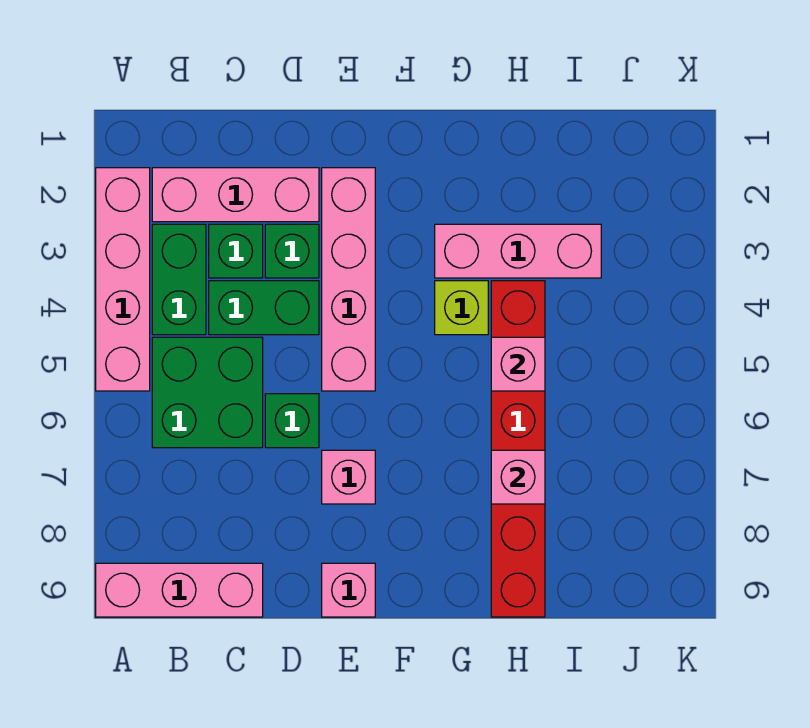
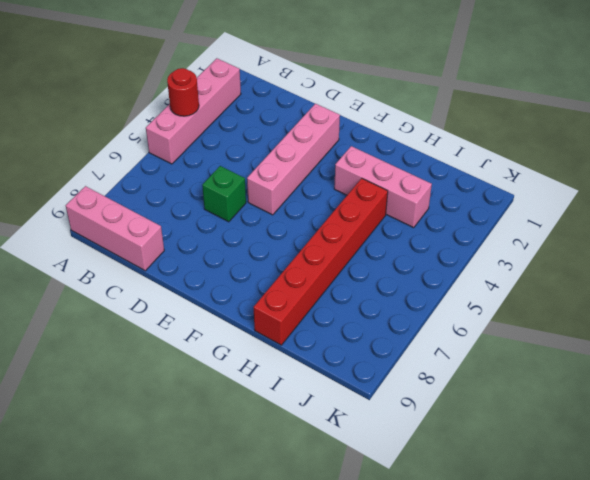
red 1x1 round brick [167,68,199,116] -> none
none -> pink 1x3 brick [152,168,319,222]
none -> green 1x2 brick [152,224,206,335]
none -> green 2x2 brick [152,337,263,448]

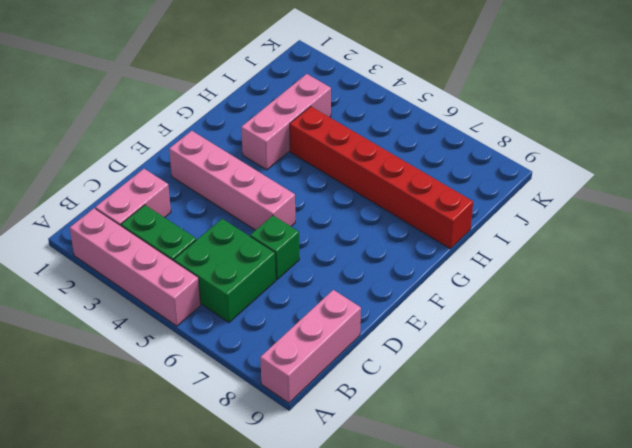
pink 1x2 brick [95,169,171,226] -> pink 1x3 brick [152,168,319,222]
none -> green 1x1 brick [209,224,263,278]
none -> green 1x2 brick [209,281,319,335]
none -> green 1x1 brick [265,224,319,278]

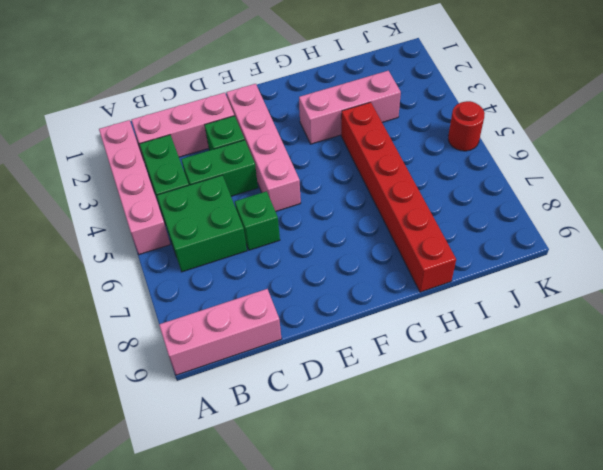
red 1x1 round brick [448,101,485,151] -> none
none -> green 1x1 brick [209,224,263,278]
none -> pink 1x1 brick [322,450,375,504]
none -> pink 1x1 brick [322,563,375,617]

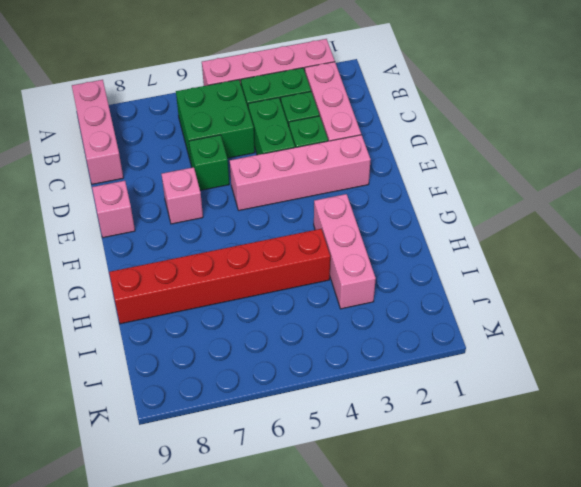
none -> lime 1x1 brick [435,281,488,335]
none -> pink 1x1 brick [491,337,545,391]
none -> pink 1x1 brick [491,450,545,504]

